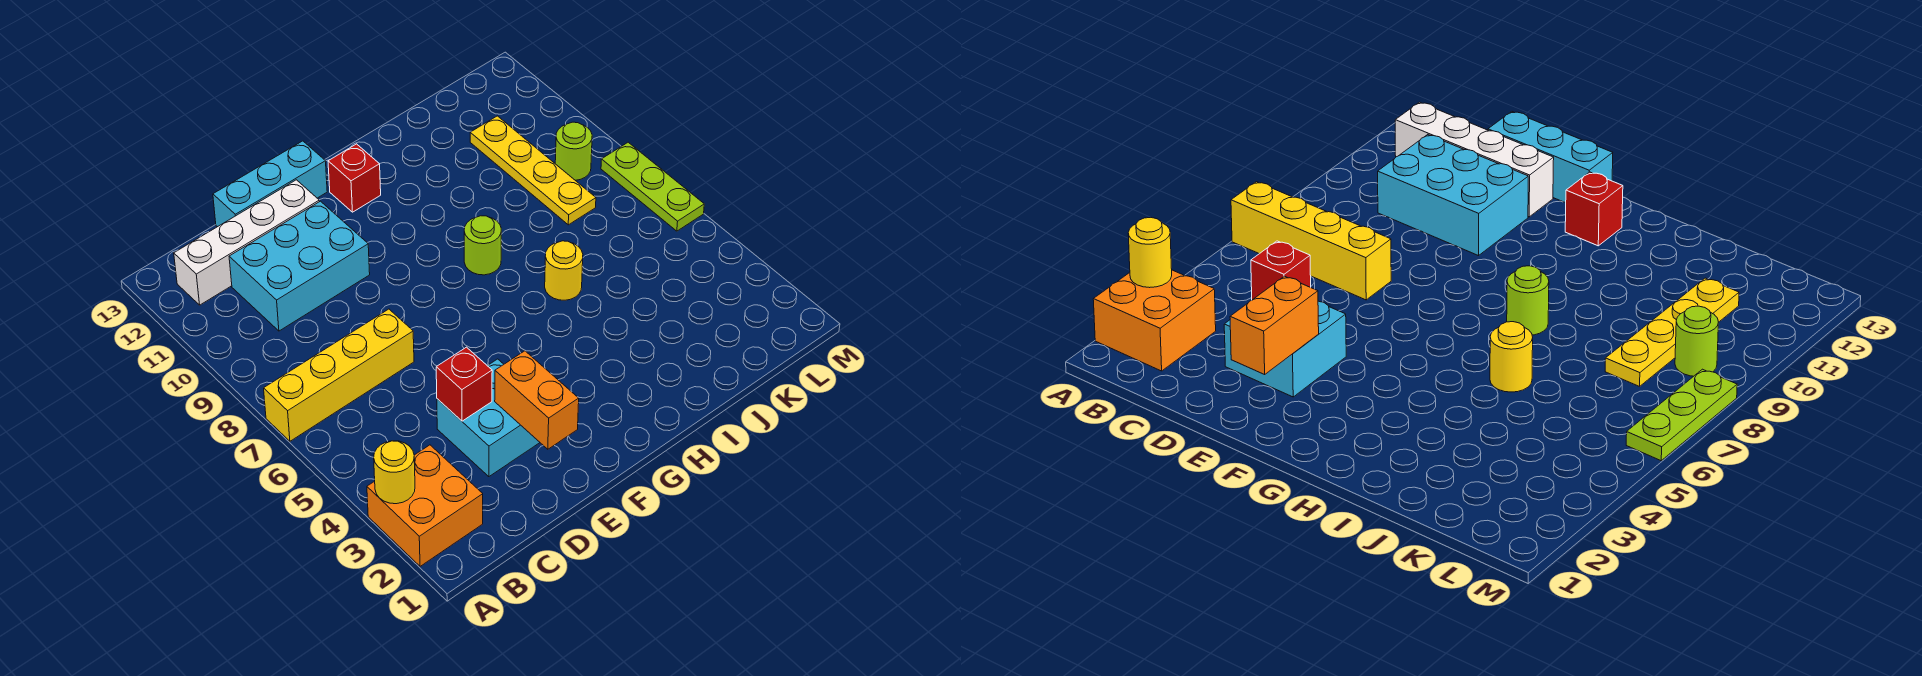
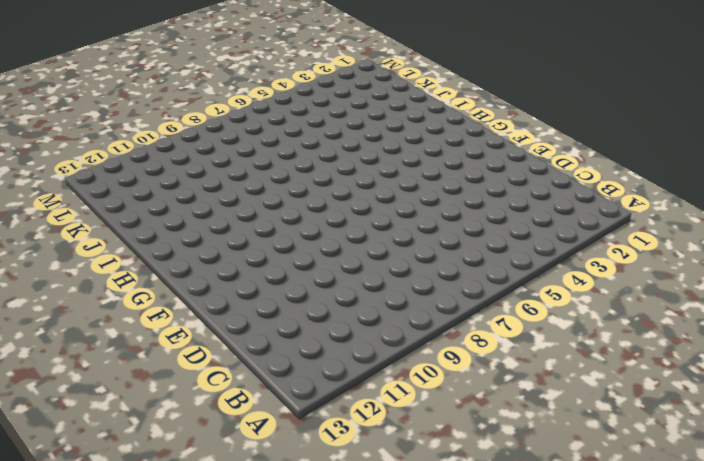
none -> orange 2x2 brick [367,445,483,566]
none -> yellow 1x4 brick [264,309,414,441]
none -> white 1x4 brick [174,180,319,305]

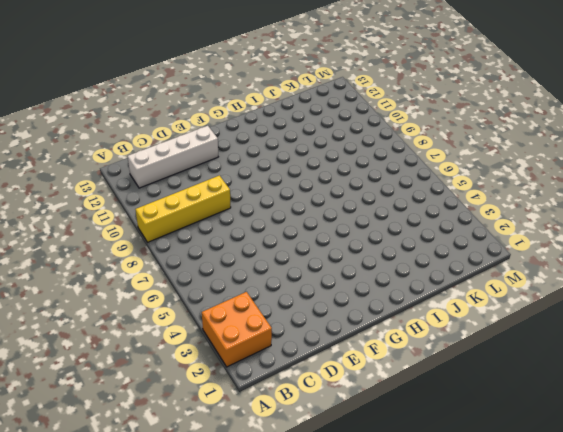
yellow 1x4 brick [135,175,231,242] -> yellow 1x4 brick moved to [264,309,414,441]
none -> cyan 2x3 brick [229,201,370,331]
none -> cyan 2x2 brick [437,359,540,477]
none -> cyan 1x3 brick [213,141,327,227]

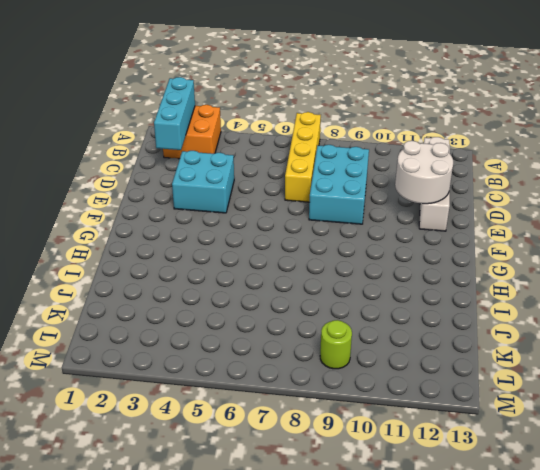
cyan 1x3 brick [154,77,195,150] -> cyan 1x3 brick moved to [213,141,327,227]
cyan 2x3 brick [309,145,369,224] -> cyan 2x3 brick moved to [229,201,370,331]
white 2x2 round brick [395,141,453,204] -> none
none -> red 1x1 brick [328,144,381,212]
none -> lime 1x1 round brick [464,216,501,275]
none -> yellow 1x1 round brick [545,241,583,300]

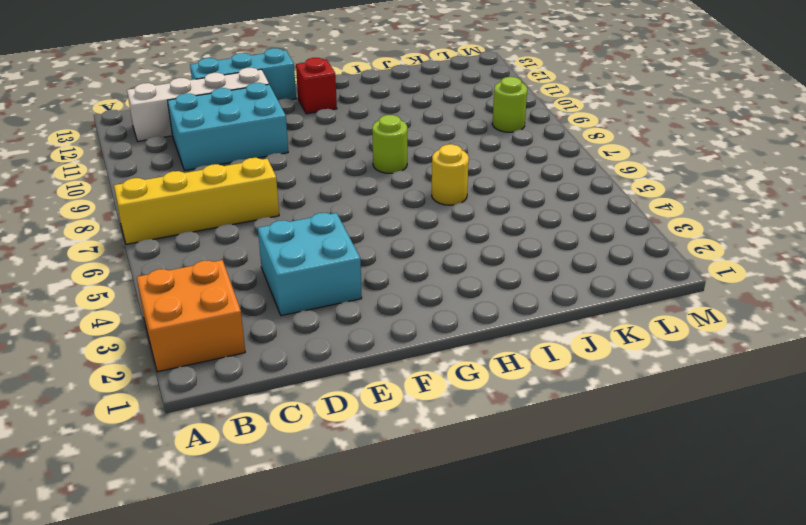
none -> yellow 1x4 plate [470,116,596,225]
none -> lime 1x3 plate [601,142,704,231]
none -> yellow 1x1 round brick [374,441,415,504]

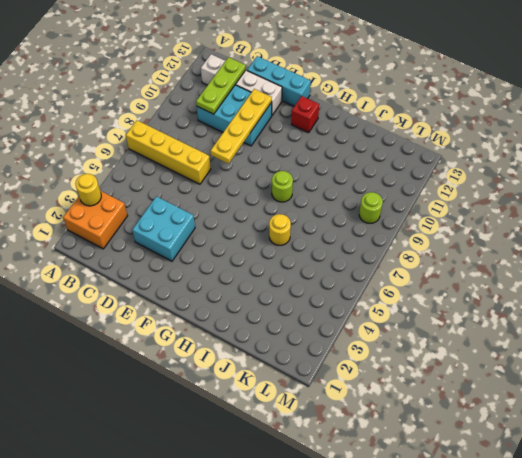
lime 1x3 plate [196,57,246,114] -> lime 1x3 plate moved to [601,142,704,231]
yellow 1x4 plate [211,89,272,164] -> yellow 1x4 plate moved to [470,116,596,225]
none -> red 1x1 brick [436,347,492,421]
none -> orange 1x2 brick [495,351,579,449]

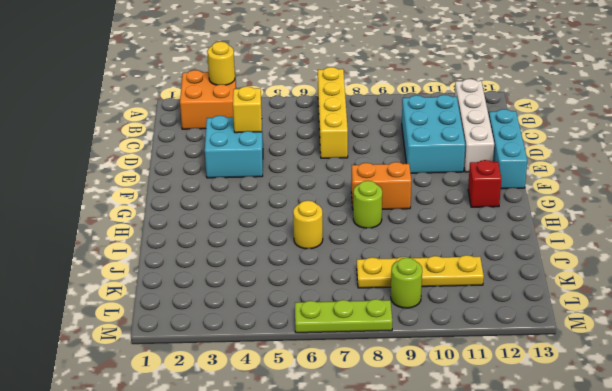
yellow 1x1 brick [233,86,262,133] -> red 1x1 brick [436,347,492,421]
orange 1x2 brick [351,162,411,209] -> orange 1x2 brick moved to [495,351,579,449]

